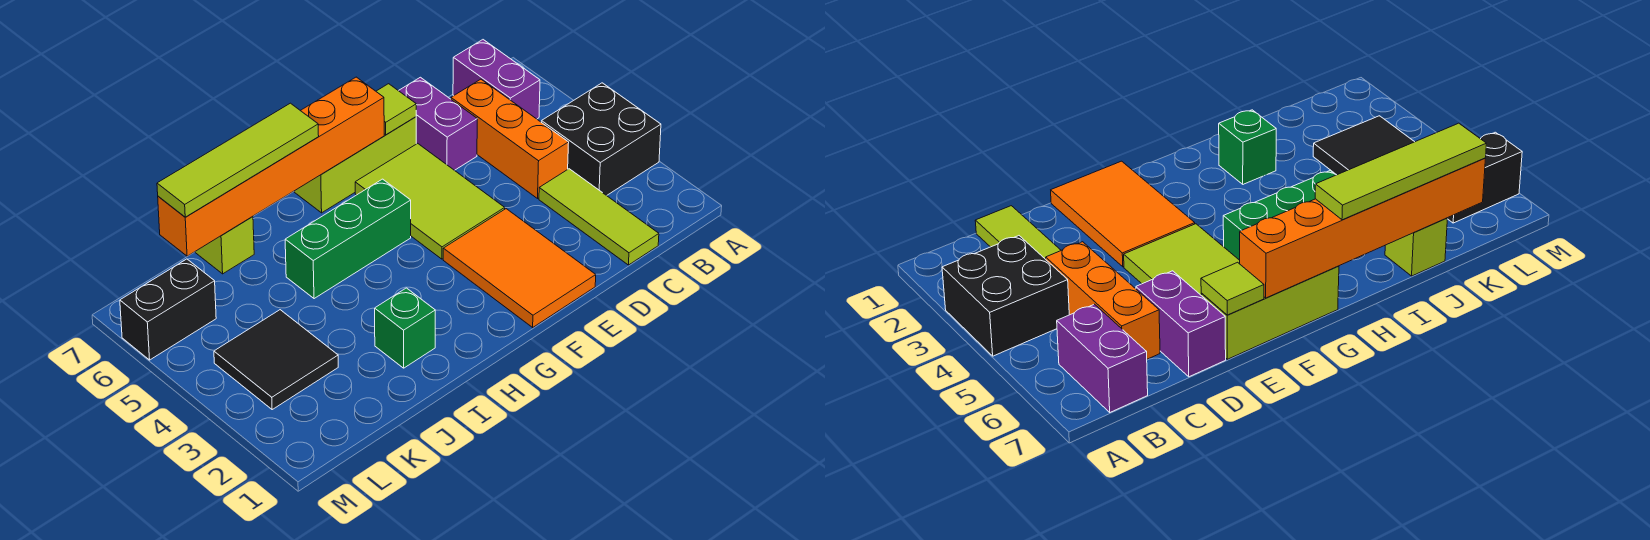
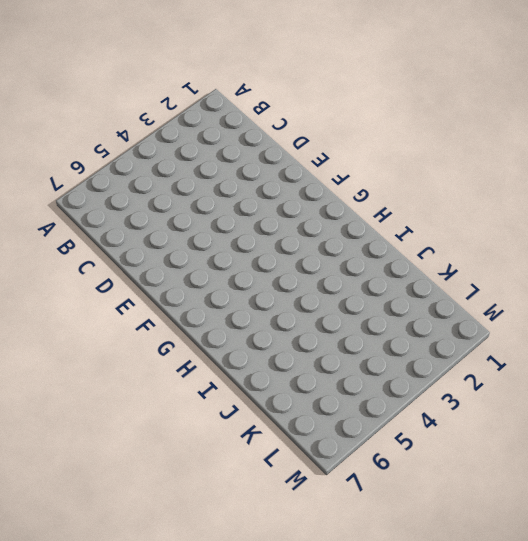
none -> black 2x2 brick [541,83,661,196]
none -> purple 1x2 brick [453,40,540,119]
none -> lime 1x3 tile [539,169,659,265]

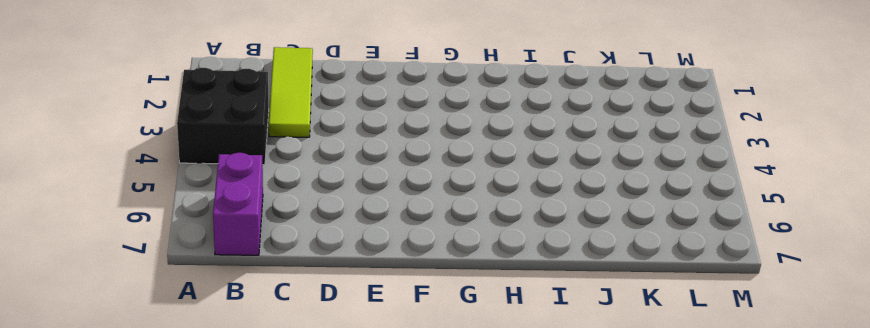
none -> orange 1x3 brick [451,79,569,198]
none -> purple 1x2 brick [399,77,477,170]
none -> orange 2x3 tile [443,209,596,327]

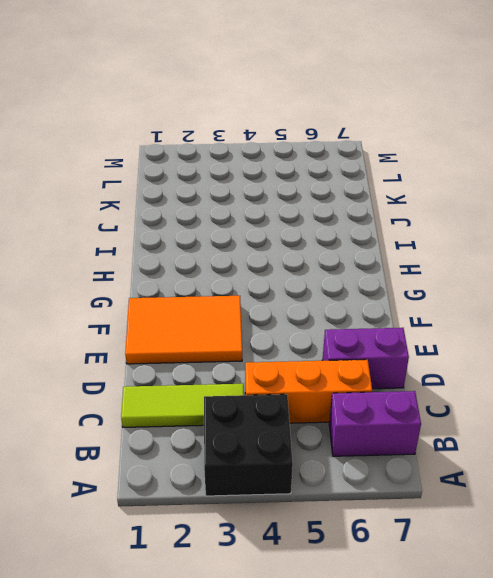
none -> lime 2x3 tile [355,143,505,259]
none -> lime 1x3 brick [294,117,416,213]
none -> green 1x3 brick [285,179,411,299]

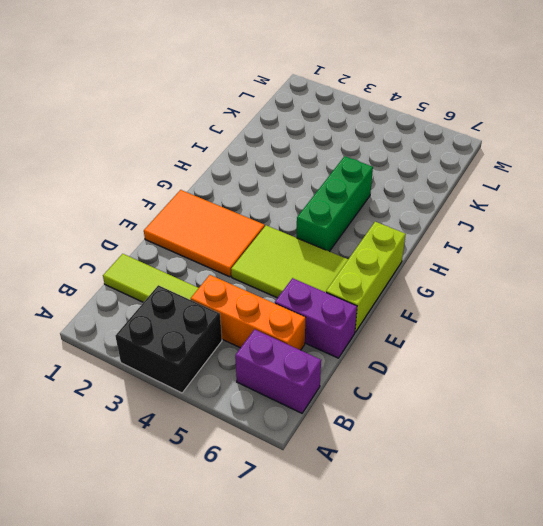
none -> green 1x1 brick [375,288,435,368]
none -> lime 1x1 brick [195,216,254,274]
none -> black 2x2 tile [214,310,338,409]

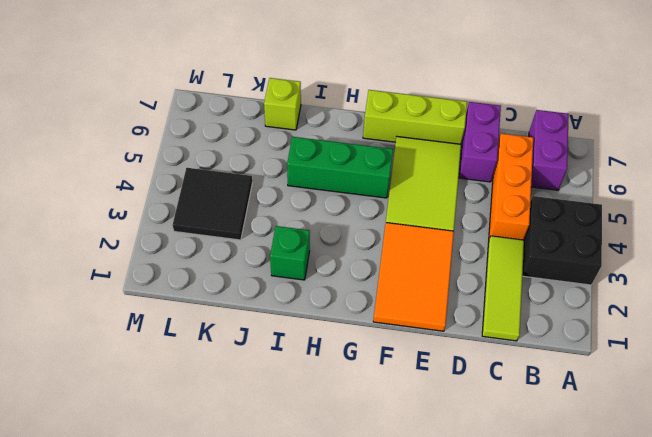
none -> black 1x2 brick [120,259,216,360]
none -> lime 1x1 tile [376,84,416,135]
none -> orange 1x6 brick [158,77,384,256]

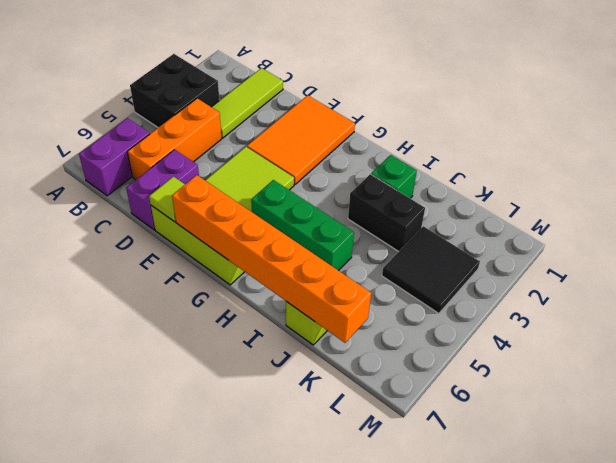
black 1x2 brick [348,174,425,252] -> black 1x2 brick moved to [120,259,216,360]
none -> lime 1x4 tile [157,103,319,217]

